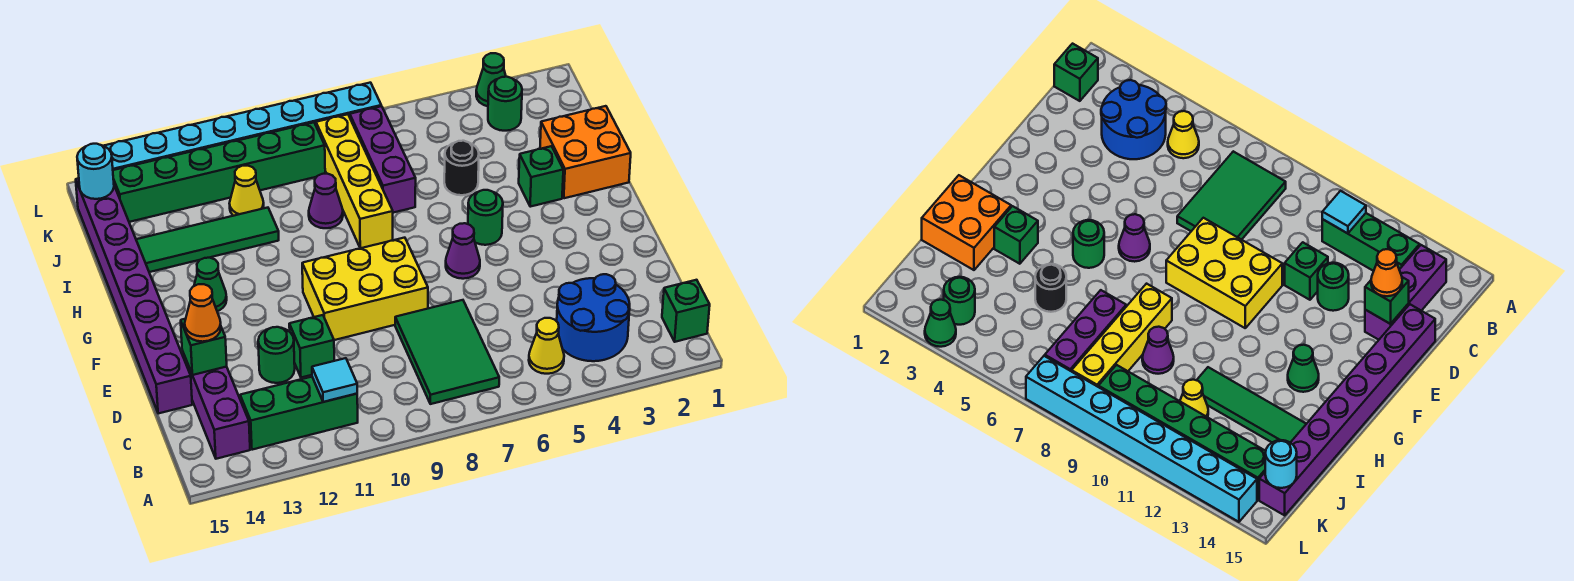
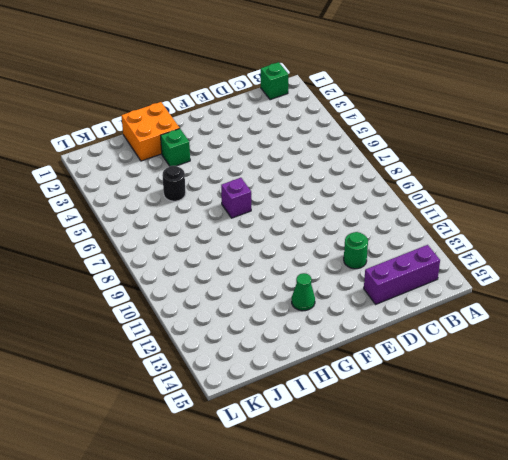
purple 1x1 brick [221,178,251,218] -> none
none -> blue 2x2 round brick [557,274,630,361]
none -> yellow 1x1 cone [529,318,564,374]
none -> green 2x3 tile [395,300,499,404]

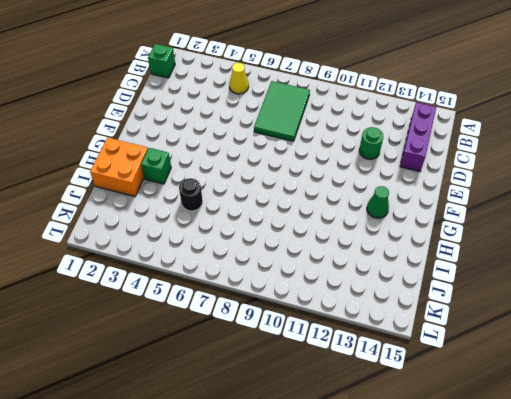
none -> blue 2x2 round brick [557,274,630,361]
none -> green 1x3 brick [240,377,358,450]
none -> green 1x1 brick [289,315,334,378]

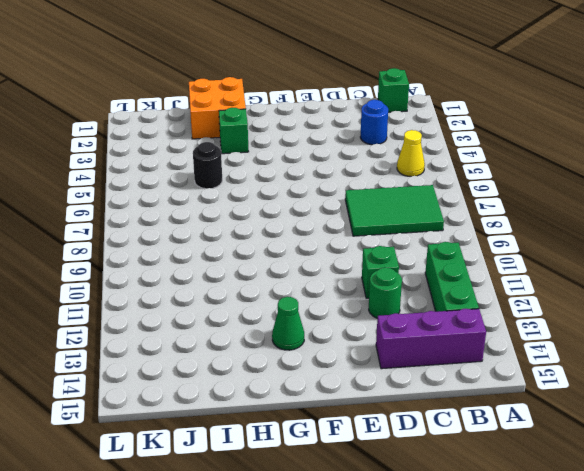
blue 1x1 round brick [360,100,388,145] -> blue 2x2 round brick [557,274,630,361]
none -> purple 1x8 brick [76,178,192,414]
none -> yellow 2x3 brick [302,238,428,340]
none -> purple 1x1 cone [446,223,480,279]

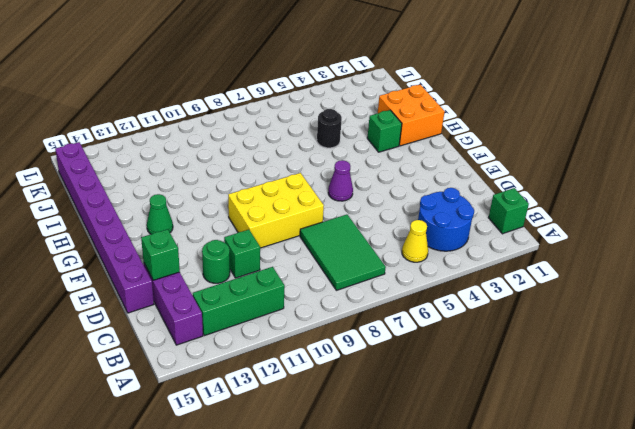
none -> green 1x1 round brick [468,190,503,245]
none -> yellow 1x4 brick [316,114,393,248]
none -> purple 1x3 brick [350,106,416,213]

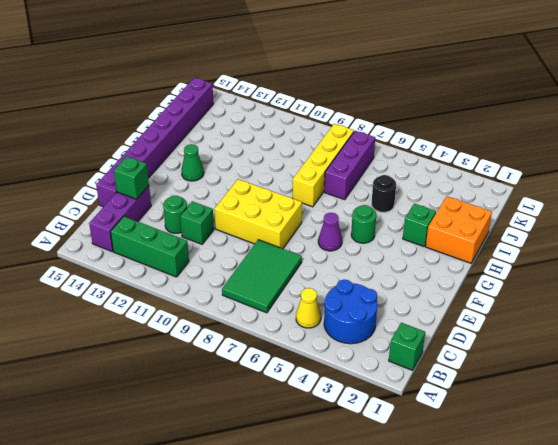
none -> purple 1x1 cone [309,174,343,228]
none -> green 1x4 tile [136,208,279,272]
none -> yellow 1x1 cone [229,166,264,216]

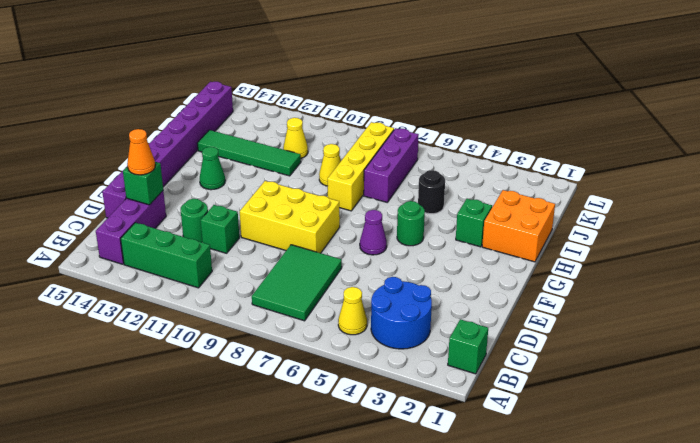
yellow 1x1 cone [319,144,341,186] -> purple 1x1 cone [309,174,343,228]
none -> green 1x1 round brick [488,77,522,131]
none -> green 1x6 brick [113,122,325,222]
none -> green 1x1 cone [476,53,506,106]

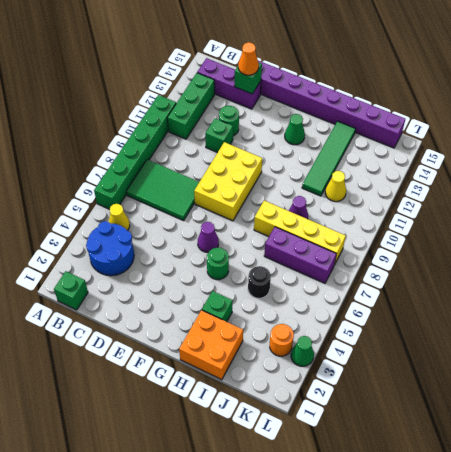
green 1x6 brick [94,95,176,209] -> green 1x6 brick moved to [113,122,325,222]
orange 1x1 round brick [270,324,294,356] -> green 1x1 round brick [488,77,522,131]
none -> cyan 1x8 brick [104,83,381,170]
none -> cyan 1x1 tile [312,358,357,402]
none -> cyan 1x1 round brick [77,144,114,199]

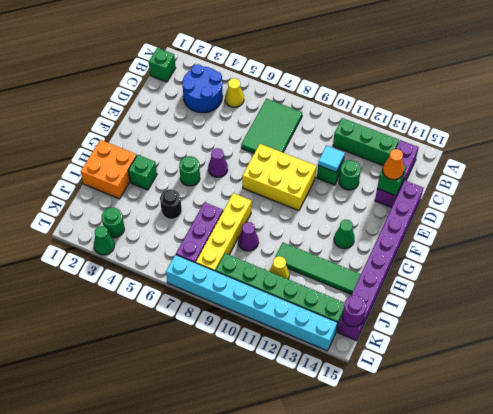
cyan 1x1 tile [318,145,345,172] -> cyan 1x1 tile moved to [312,358,357,402]
purple 1x1 round brick [342,296,366,327] -> cyan 1x1 round brick [77,144,114,199]

